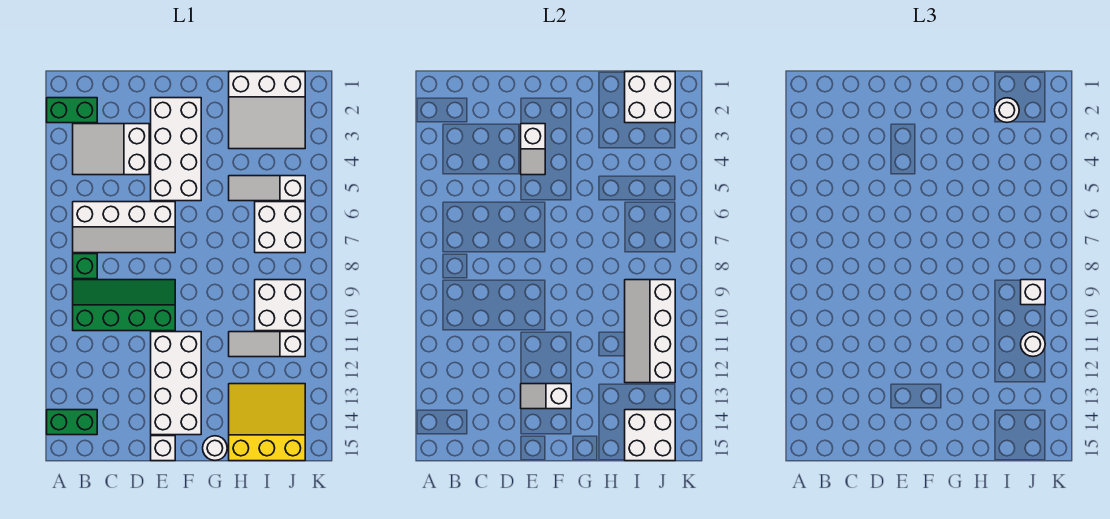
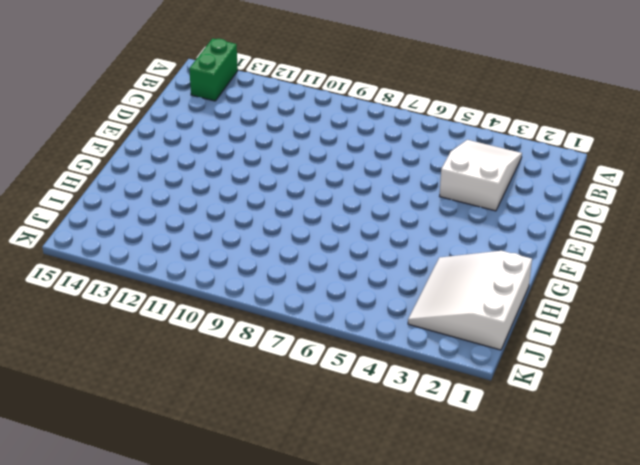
none -> green 1x2 brick [47,98,97,123]
none -> white 2x4 slope [73,202,175,253]
none -> green 1x1 brick [73,254,97,279]

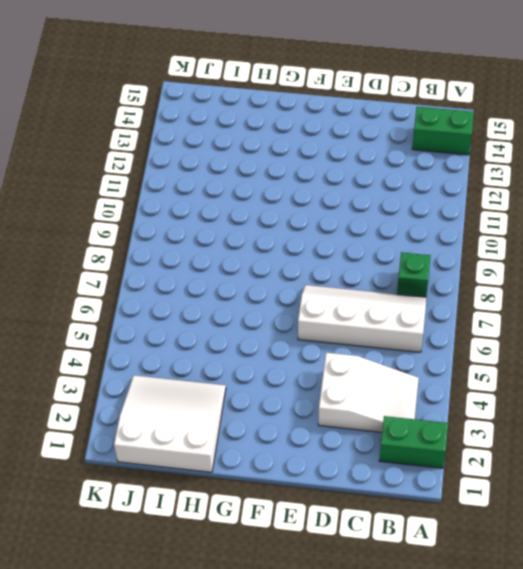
none -> green 2x4 slope [73,280,175,331]
none -> white 2x4 brick [151,98,201,201]
none -> white 2x4 brick [151,332,201,435]

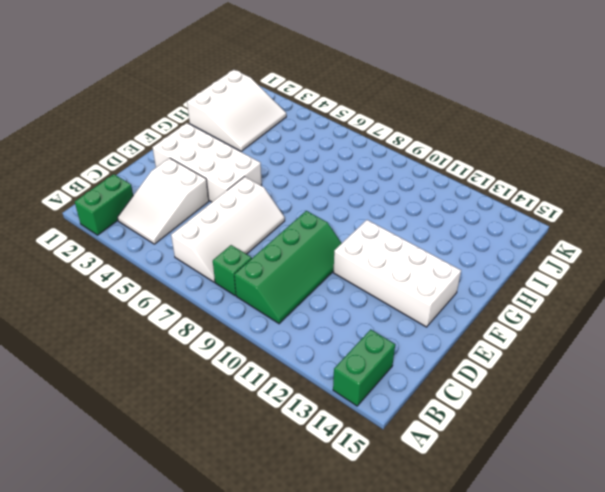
green 2x4 slope [234,211,342,324] -> green 2x4 slope turned to [73,280,175,331]
none -> white 1x1 brick [151,436,175,461]
none -> white 1x1 round brick [203,436,227,460]
none -> white 1x3 slope [229,176,305,201]

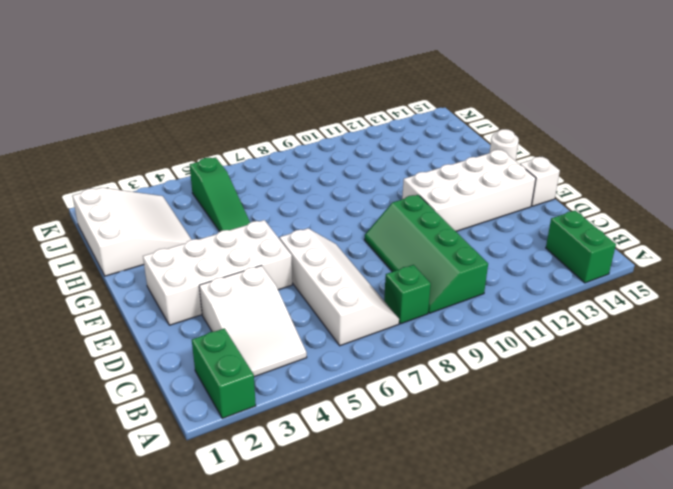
green 1x3 slope [190,157,250,232] -> white 1x3 slope [229,176,305,201]
none -> white 1x3 slope [229,332,305,357]
none -> yellow 3x3 slope [229,384,305,461]
none -> white 2x2 brick [255,202,305,253]

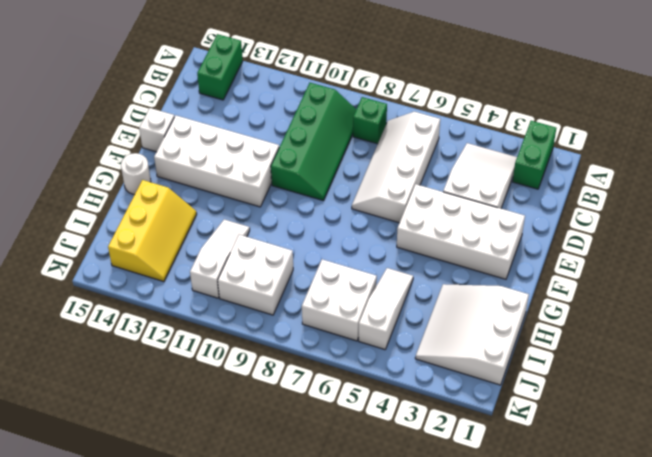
yellow 2x3 slope [108,180,197,282] -> yellow 3x3 slope [229,384,305,461]
none -> white 1x2 slope [521,124,545,175]
none -> white 1x2 slope [521,384,571,409]
none -> white 2x2 brick [625,72,675,123]

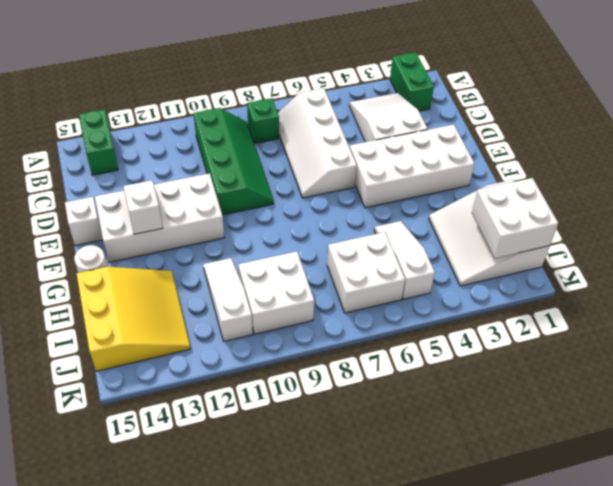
none -> white 1x2 slope [521,124,545,175]
none -> white 2x4 slope [625,280,675,383]
none -> white 2x2 brick [625,410,675,461]

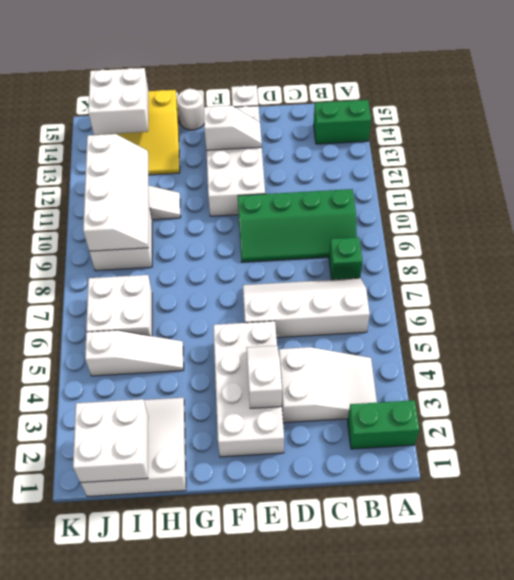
none -> white 1x1 round brick [995,98,1019,122]
none -> white 1x1 brick [1021,280,1045,305]
none -> white 1x1 round brick [1021,332,1045,356]

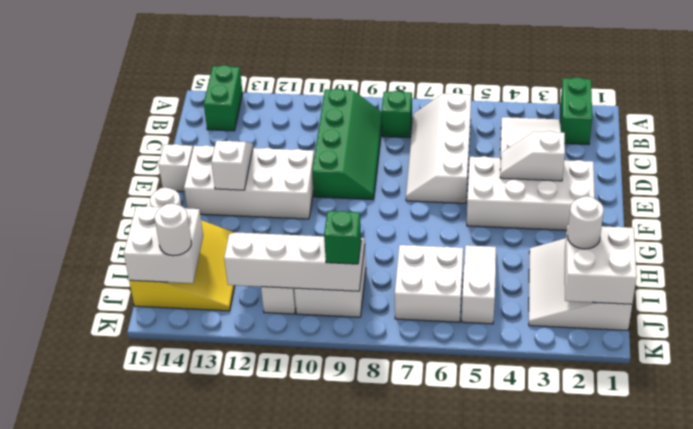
green 1x1 brick [324,211,361,264] -> white 1x1 brick [1021,280,1045,305]
white 1x1 round brick [155,204,191,256] -> white 1x1 round brick moved to [1021,332,1045,356]

